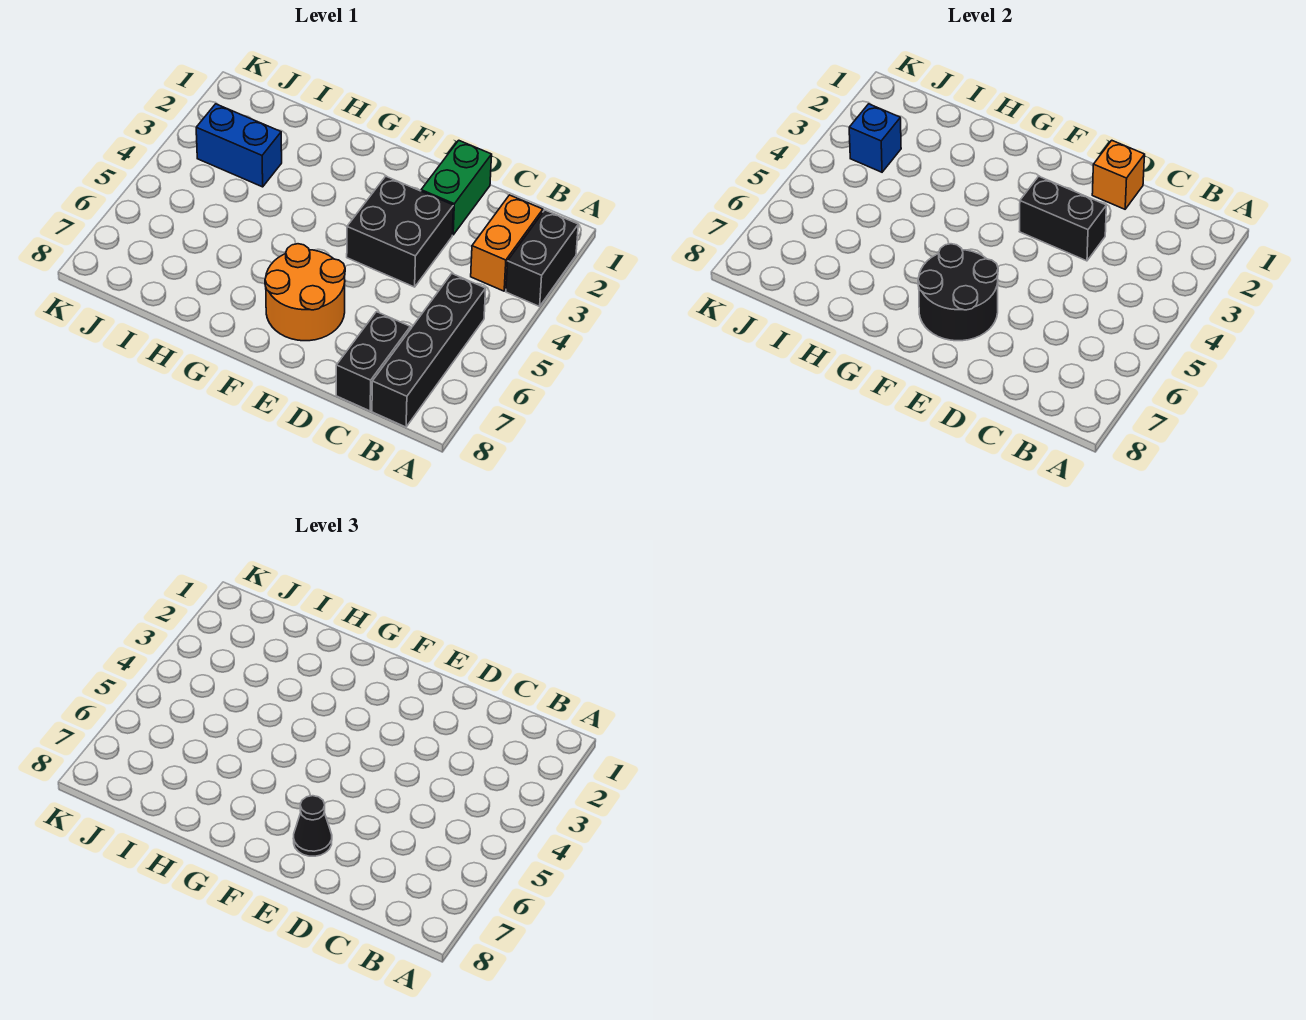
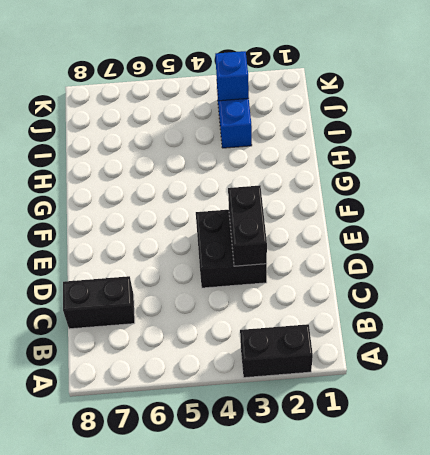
none -> orange 1x2 brick [471,195,543,291]
none -> black 1x4 brick [372,274,486,427]
none -> green 1x2 brick [421,140,492,235]

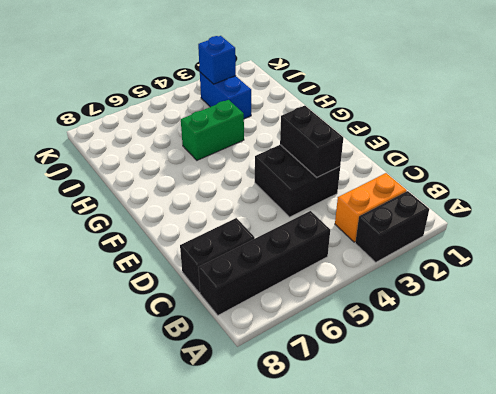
green 1x2 brick [181,100,244,160] -> green 1x2 brick moved to [421,140,492,235]
none -> orange 2x2 round brick [265,244,345,341]
none -> orange 1x1 brick [1092,140,1145,209]
none -> black 2x2 round brick [918,244,998,341]

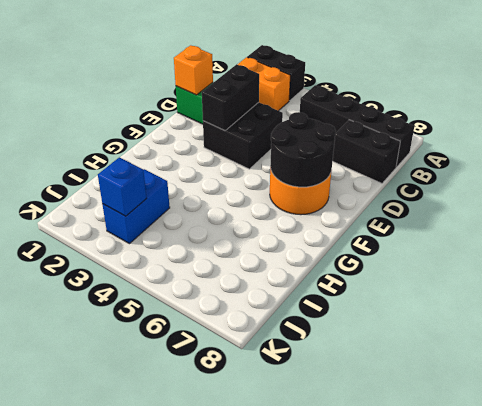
none -> black 1x1 cone [293,796,332,856]

